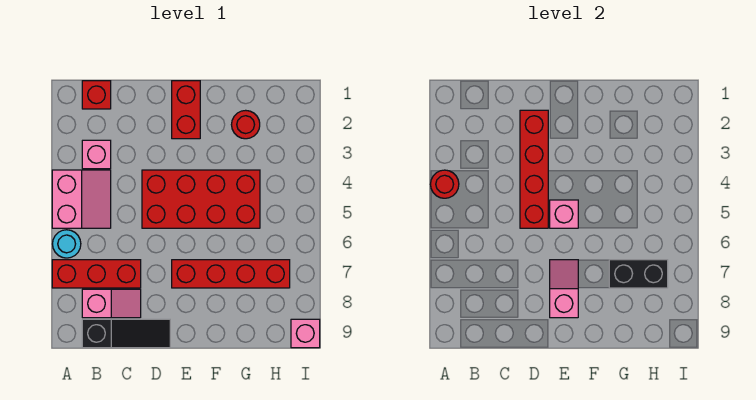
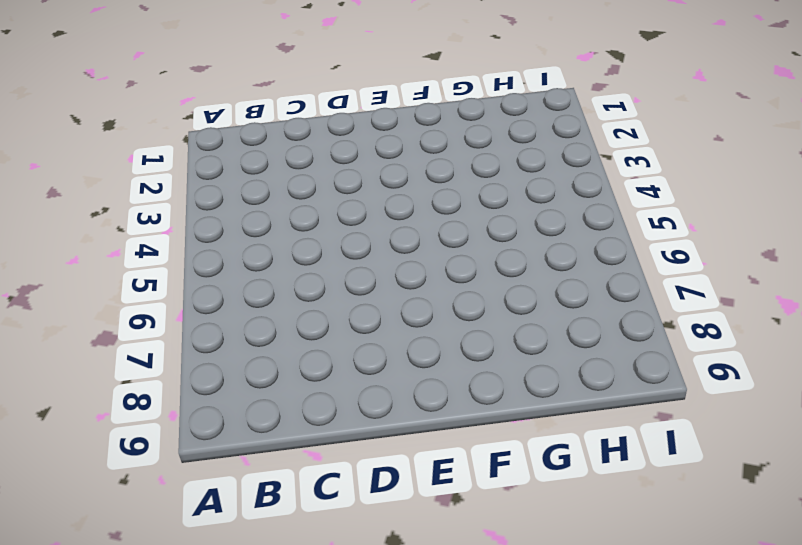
none -> pink 2x2 slope [52,170,111,228]
none -> cyan 1x1 round brick [53,230,81,258]
none -> red 1x3 brick [52,260,141,288]

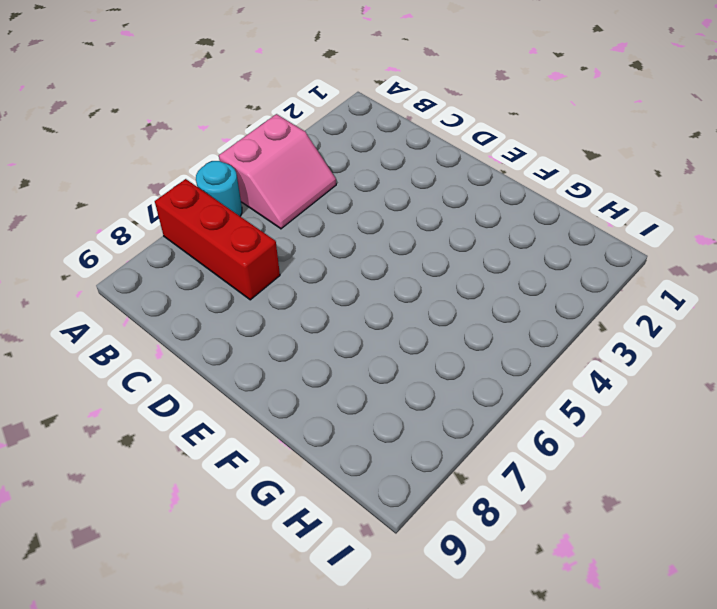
none -> red 1x1 brick [82,81,111,109]
none -> pink 1x1 brick [82,140,111,169]
none -> pink 1x2 slope [82,289,141,318]

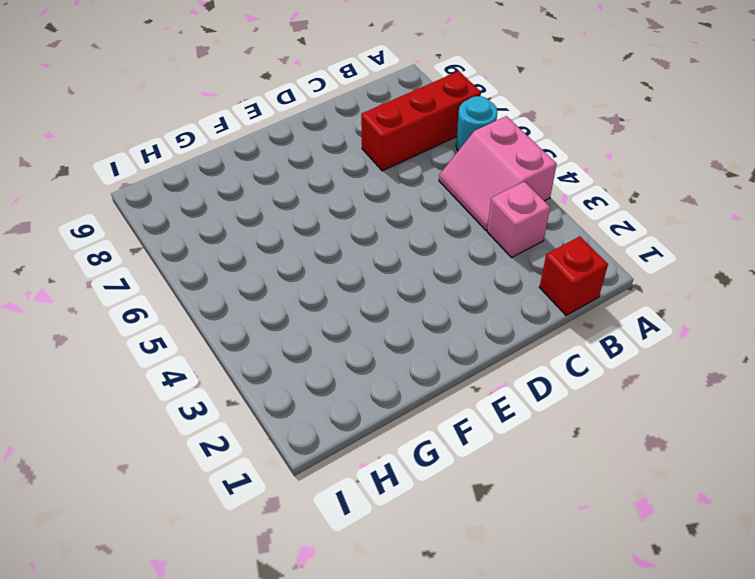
none -> pink 1x2 slope [82,289,141,318]
none -> black 1x3 slope [82,319,170,348]
none -> red 2x4 brick [142,170,260,228]

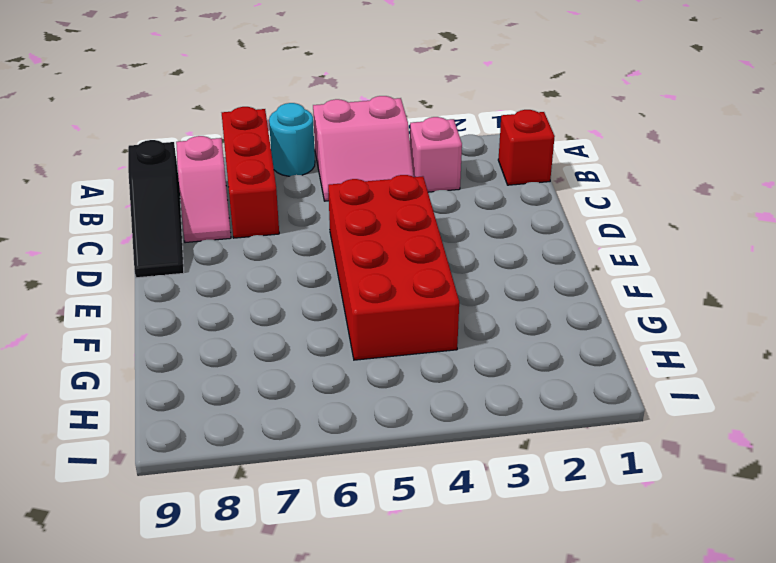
none -> red 1x2 brick [172,81,200,139]
none -> red 1x4 brick [172,260,290,288]
none -> red 1x1 round brick [231,110,260,139]

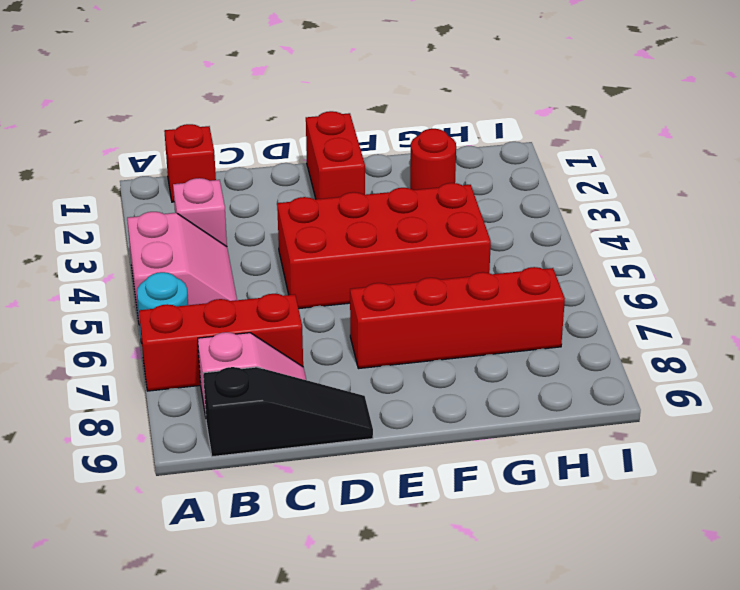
none -> pink 1x1 brick [291,319,320,348]
none -> red 1x1 round brick [430,170,459,198]
none -> red 1x4 brick [520,110,548,228]

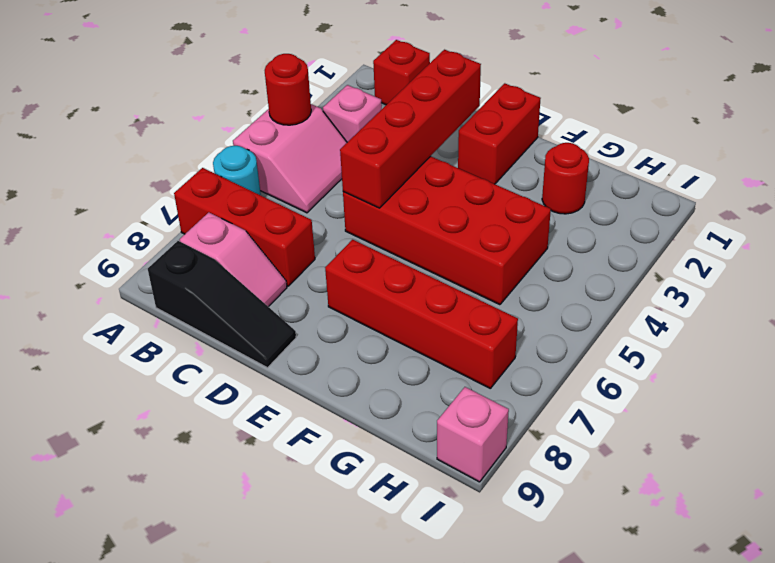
none -> pink 1x1 brick [550,200,578,228]
none -> pink 1x2 slope [550,260,578,318]
none -> black 1x2 brick [609,260,668,288]

